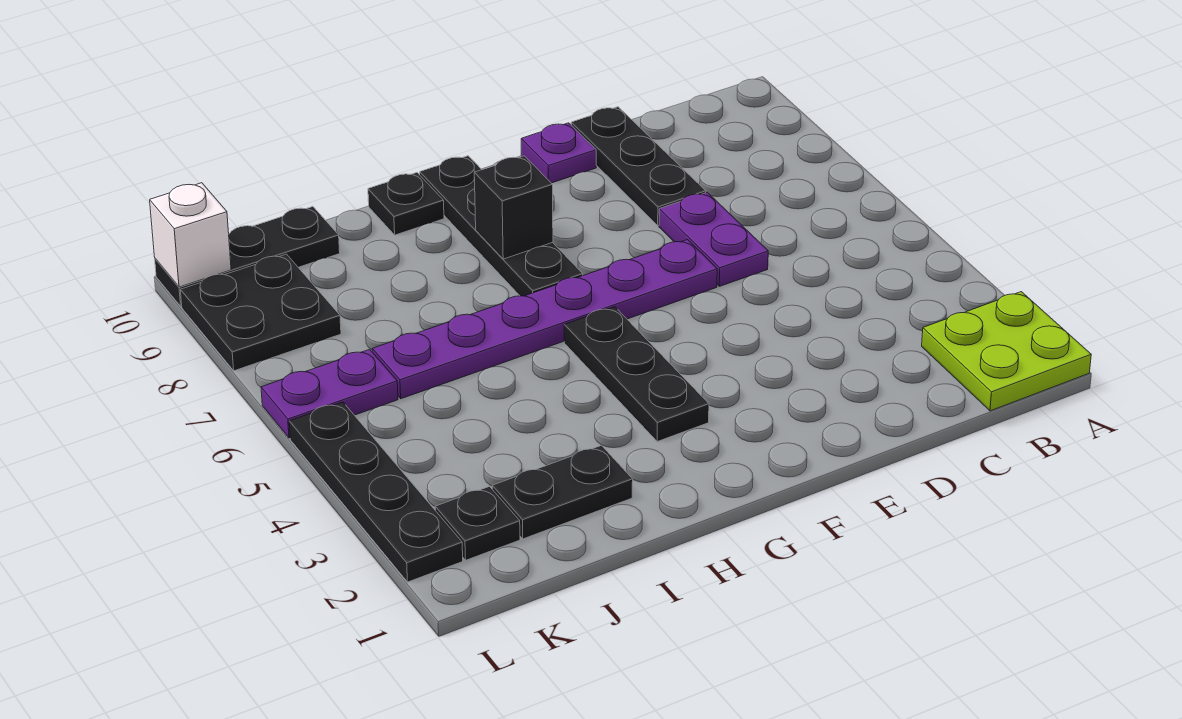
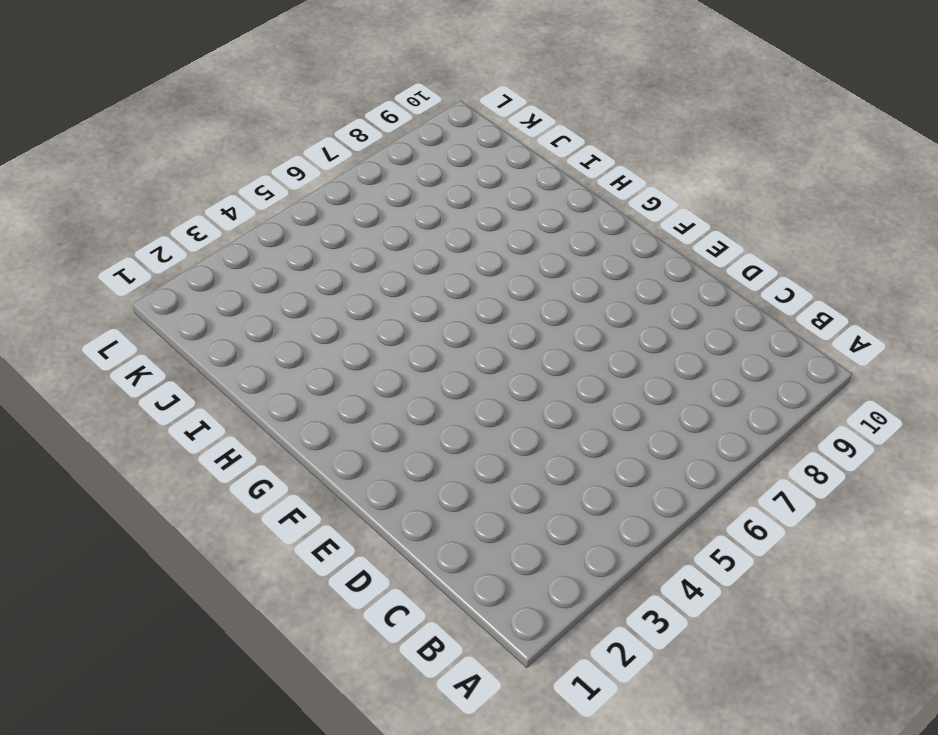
none -> lime 2x2 plate [922,292,1091,411]
none -> purple 1x2 plate [659,192,768,286]
none -> black 1x3 plate [571,107,706,225]

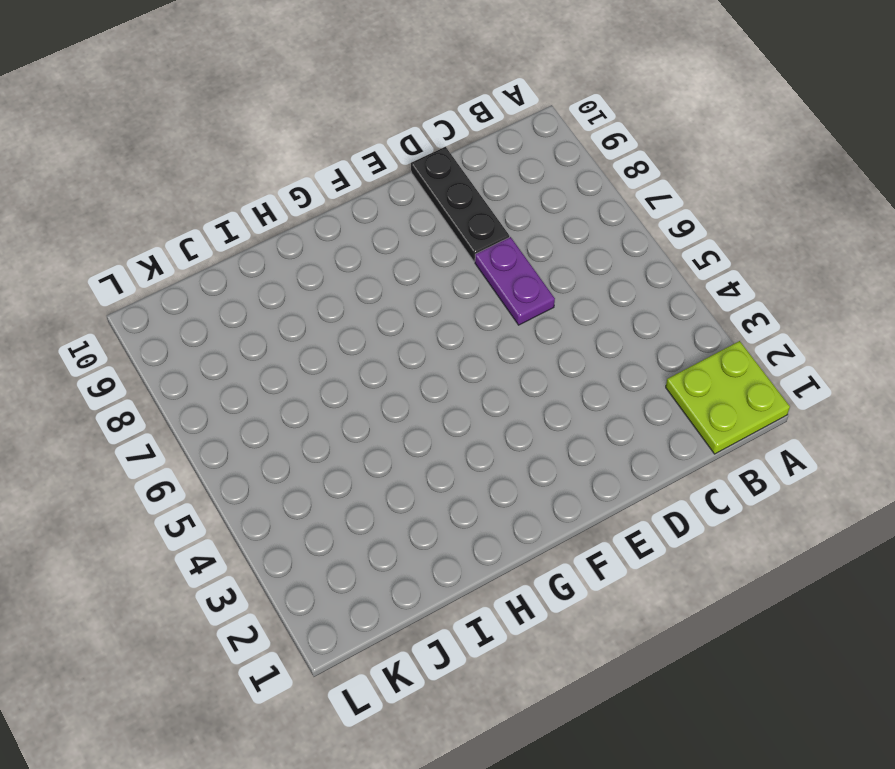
none -> purple 1x6 plate [372,240,717,399]
none -> purple 1x1 plate [521,123,596,183]
none -> black 1x3 plate [564,307,709,441]

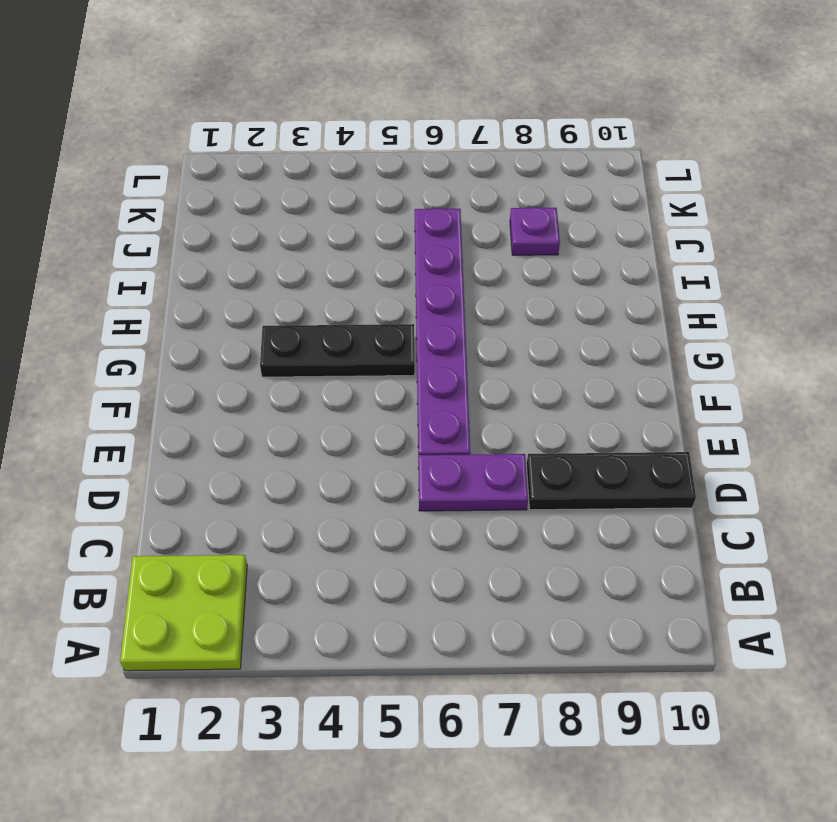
purple 1x1 plate [510,207,560,255] -> purple 1x1 plate moved to [521,123,596,183]
none -> black 1x4 plate [420,156,583,296]
none -> black 1x1 plate [368,173,444,235]
none -> black 1x2 plate [492,445,633,539]

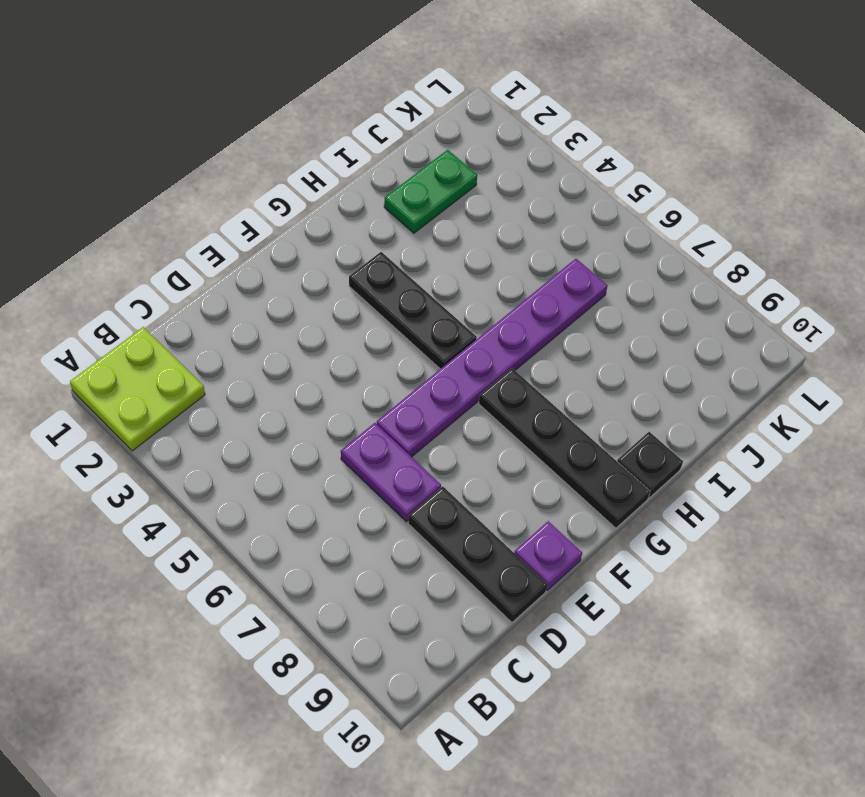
green 1x2 plate [384,150,477,233] -> black 1x2 plate [492,445,633,539]
none -> black 1x3 plate [155,207,340,306]
none -> black 1x1 plate [435,486,520,560]
none -> purple 1x2 plate [261,349,398,438]

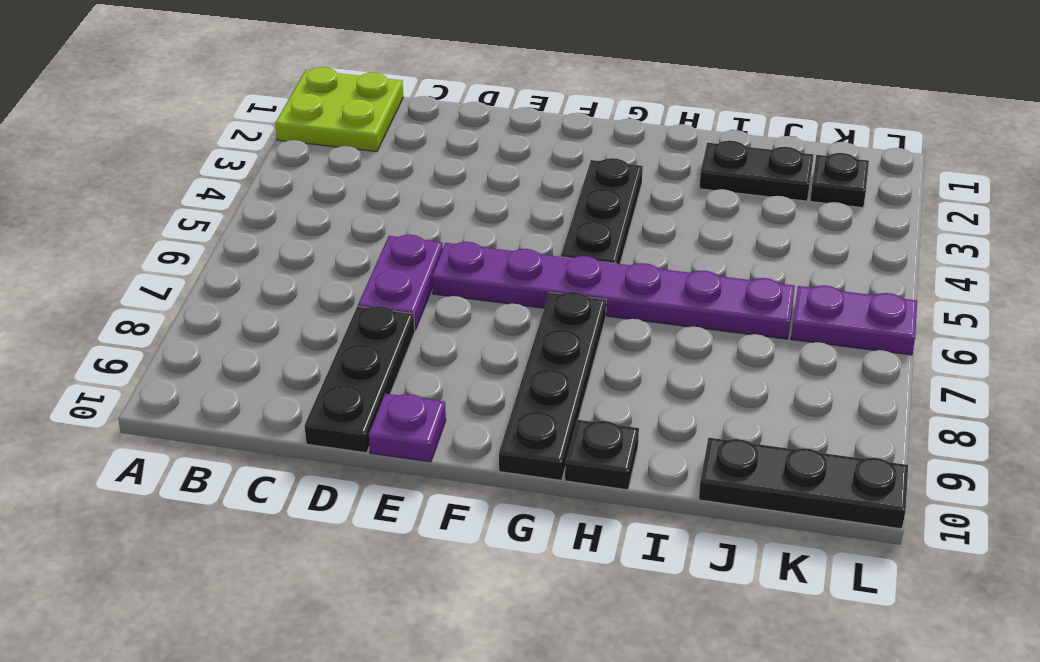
none -> black 2x2 plate [180,254,341,371]
none -> black 1x4 plate [289,402,463,582]
none -> black 1x1 brick [474,156,553,259]

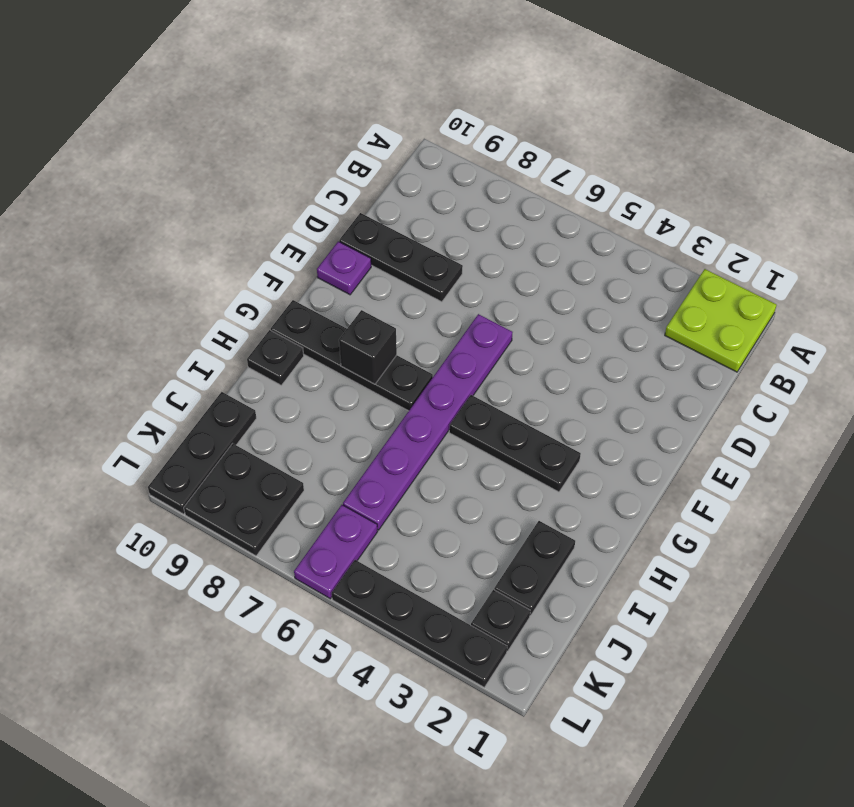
none -> purple 1x2 plate [659,192,768,286]
none -> white 1x1 brick [150,183,231,287]

